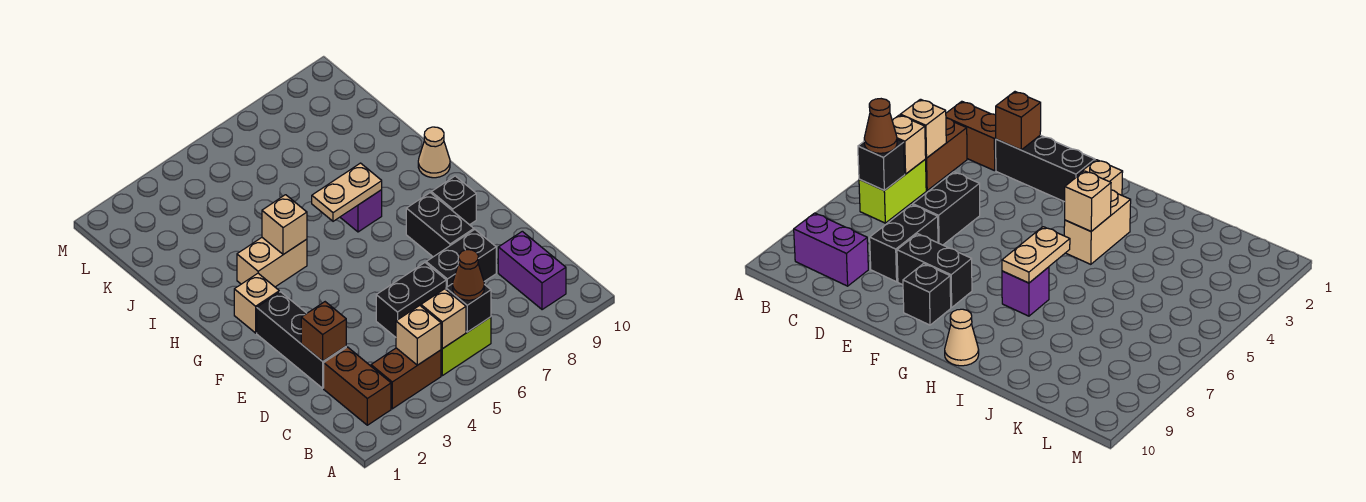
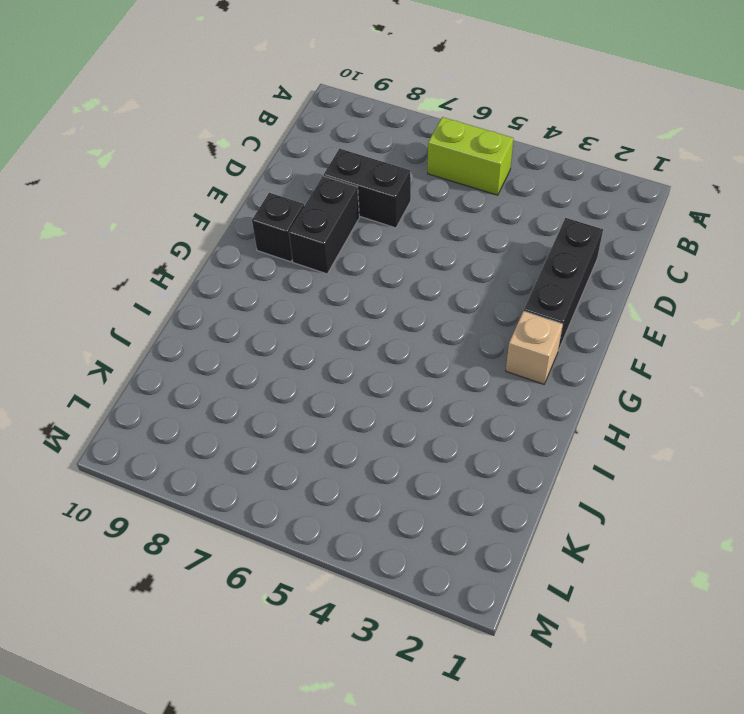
none -> brown 1x2 brick [324,347,391,425]
none -> brown 1x2 brick [371,348,441,409]
none -> purple 1x2 brick [498,231,566,310]

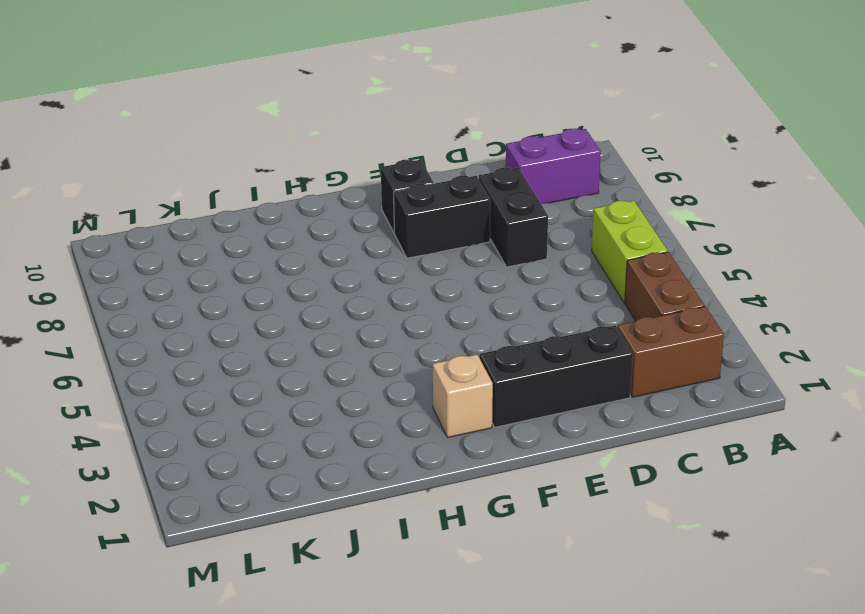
none -> black 1x2 brick [376,263,446,337]
none -> tan 1x2 brick [237,238,307,287]
none -> purple 1x1 brick [340,190,382,232]

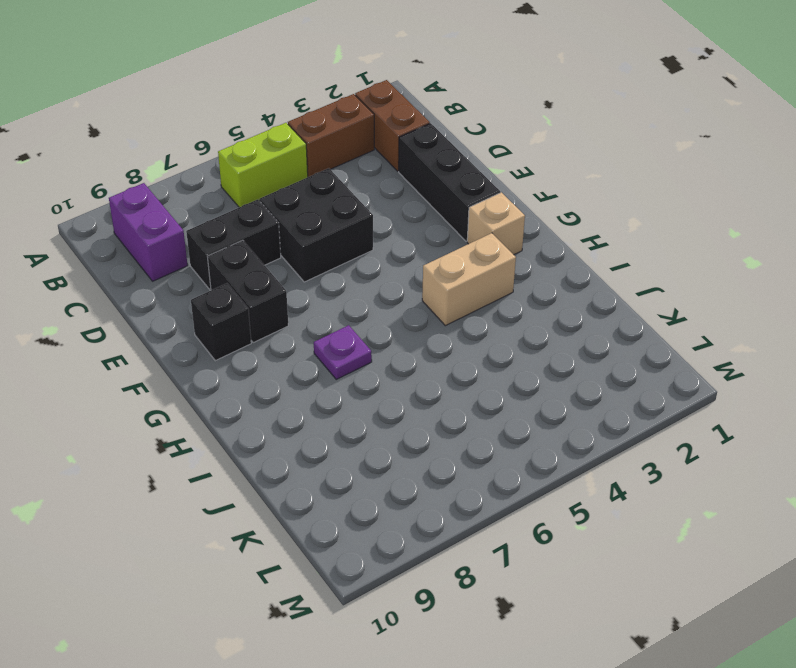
black 2x2 brick [260,168,373,282] -> black 1x2 brick [376,263,446,337]
purple 1x1 plate [314,325,372,379] -> purple 1x1 brick [340,190,382,232]
none -> tan 1x1 cone [418,127,450,178]
none -> tan 1x1 brick [396,305,441,365]
none -> tan 1x1 brick [421,289,466,349]

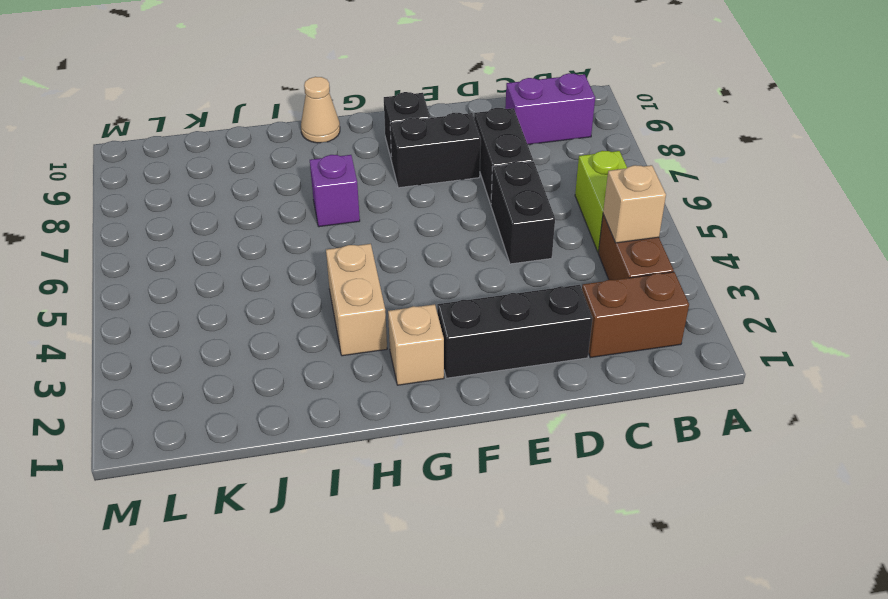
none -> tan 1x1 brick [421,289,466,349]
none -> black 1x1 brick [446,284,491,332]
none -> brown 1x1 brick [301,302,346,361]

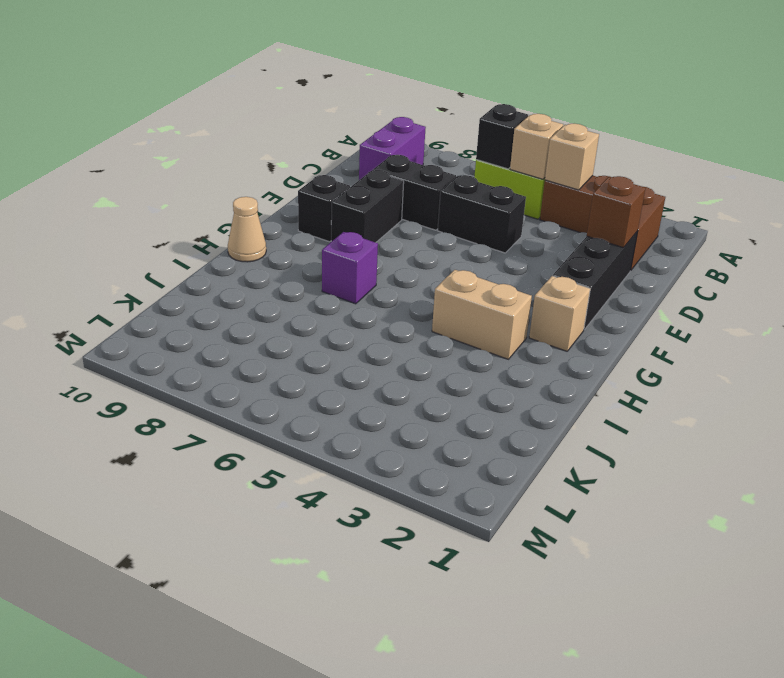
none -> tan 1x1 brick [262,195,307,255]
none -> tan 1x2 plate [312,163,382,221]
none -> brown 1x1 cone [453,250,484,300]

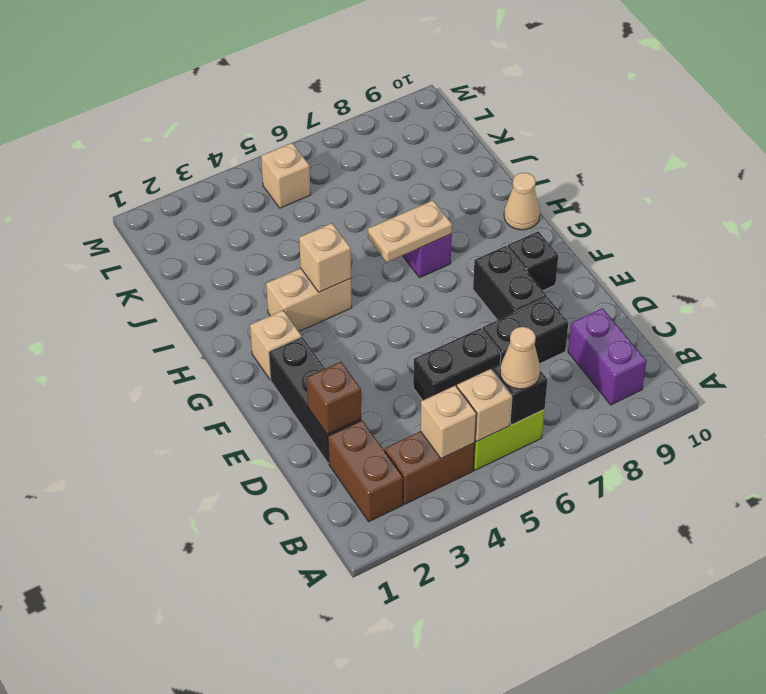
tan 1x1 cone [500,327,540,389] -> brown 1x1 cone [453,250,484,300]
tan 1x1 brick [261,143,311,208] -> none

